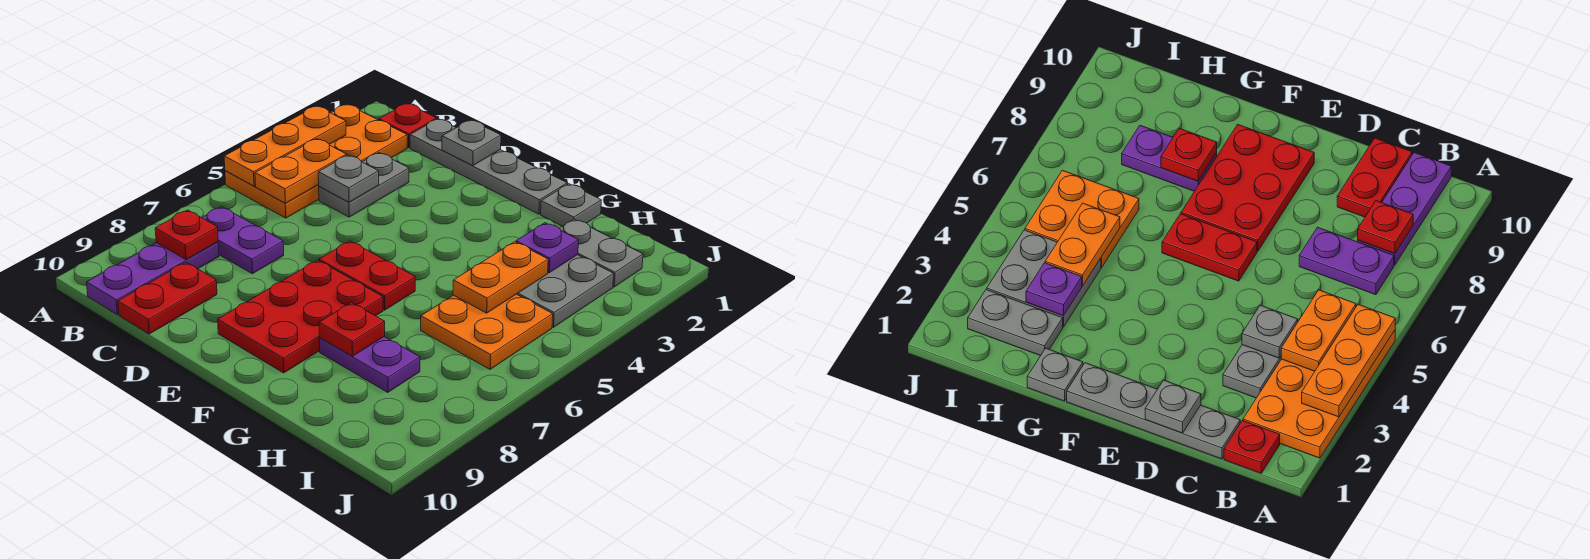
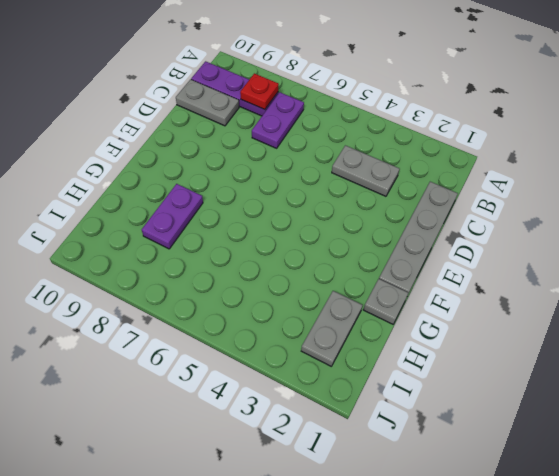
grey 1x2 plate [176,79,239,126] -> red 1x2 plate [118,262,217,334]
none -> orange 2x4 plate [225,104,407,218]
none -> red 1x1 plate [379,103,437,148]
none -> red 1x2 plate [319,241,415,310]

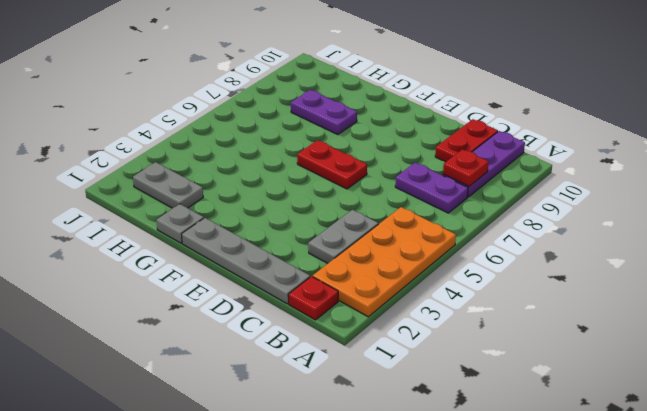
none -> red 2x3 plate [218,260,383,373]
none -> grey 2x2 plate [517,255,614,327]
none -> orange 2x2 plate [421,294,553,369]

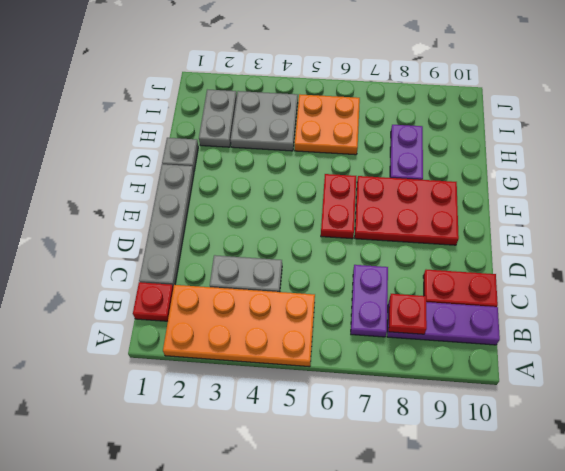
none -> orange 1x3 plate [224,106,346,186]
none -> orange 1x2 plate [255,139,347,203]
none -> grey 1x1 plate [318,155,379,202]

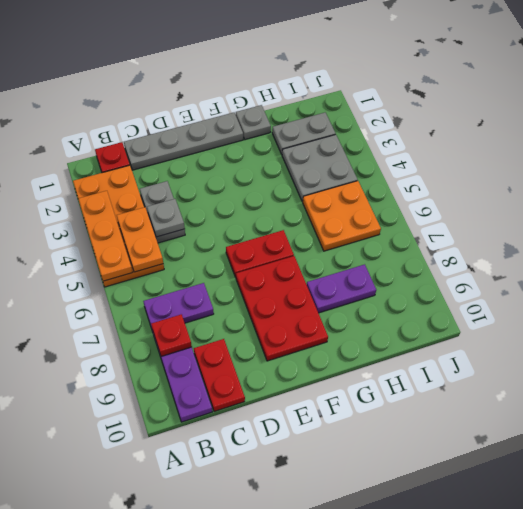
none -> grey 1x1 plate [442,120,501,166]
none -> red 1x1 plate [319,303,385,356]
none -> purple 1x1 plate [516,223,579,273]

